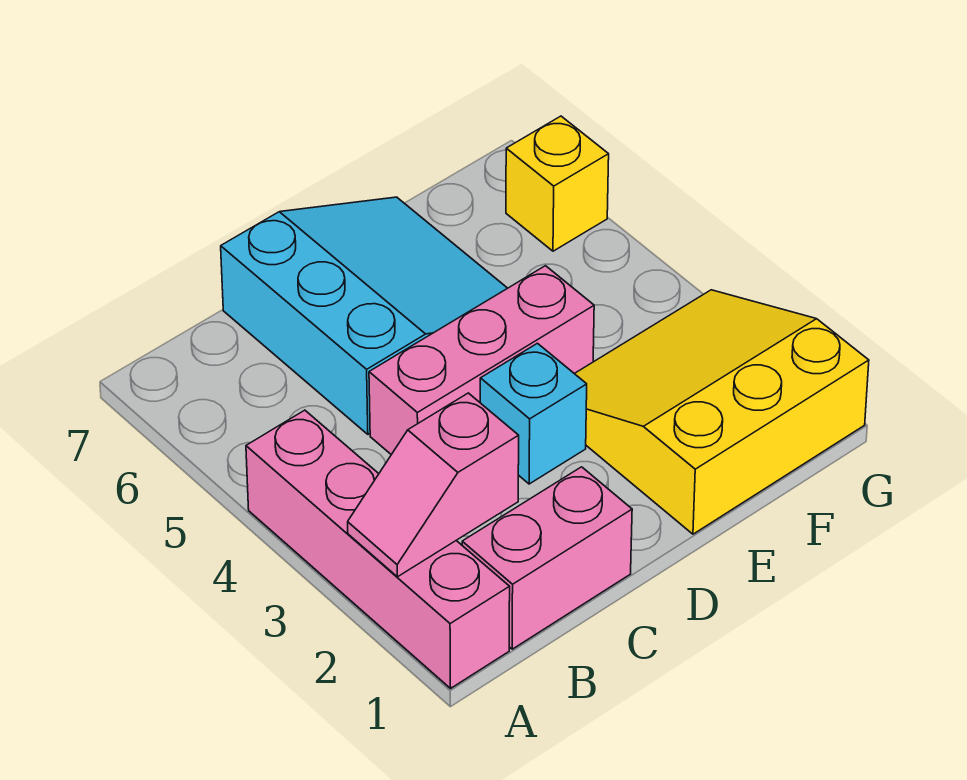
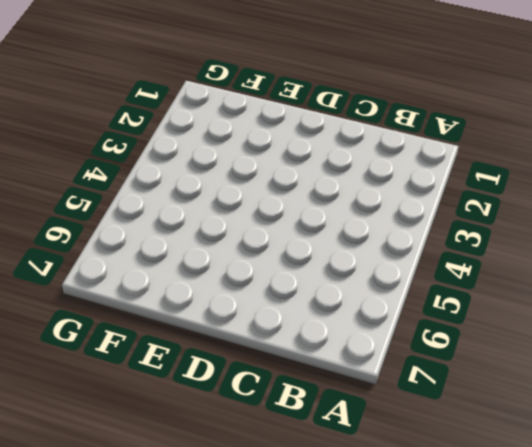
none -> pink 1x4 brick [246,410,510,688]
none -> pink 1x2 brick [462,467,632,649]

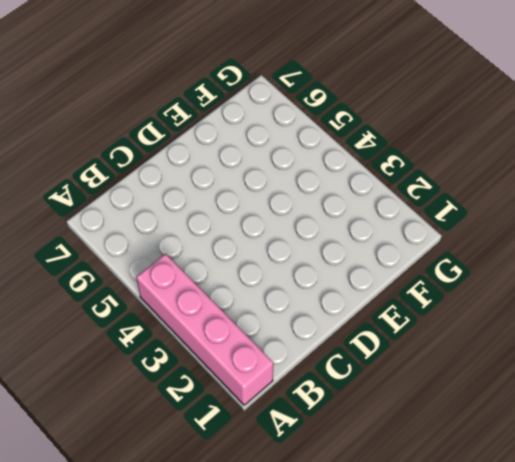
none -> pink 1x2 brick [462,467,632,649]
none -> pink 1x3 brick [369,266,594,455]

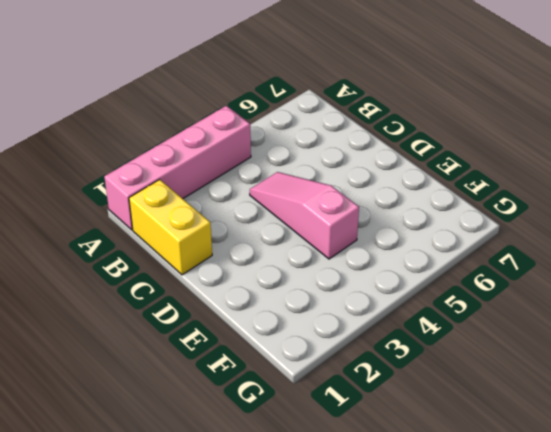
yellow 1x2 brick [129,179,212,275] -> pink 1x2 brick [462,467,632,649]
pink 1x3 slope [250,172,359,259] -> pink 1x3 brick [369,266,594,455]
none -> cyan 3x3 slope [221,197,507,434]
none -> cyan 1x1 brick [480,343,587,484]

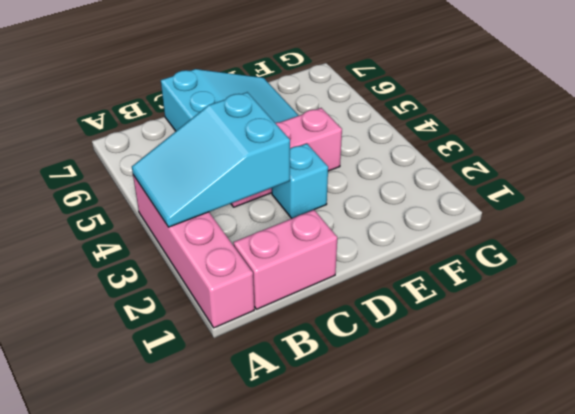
cyan 2x3 slope [132,92,290,227] -> none
none -> yellow 3x3 slope [575,290,869,534]
none -> yellow 1x1 brick [506,116,609,251]

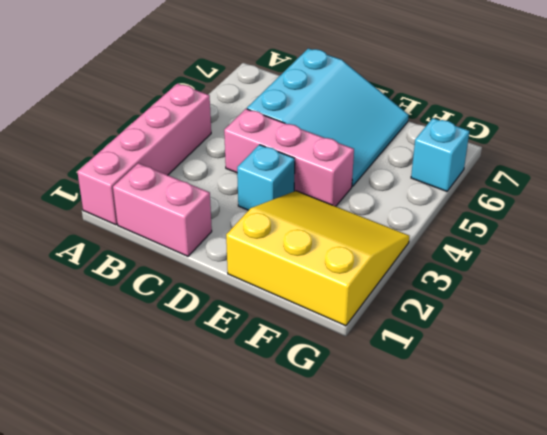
cyan 1x1 brick [411,118,469,191] -> yellow 1x1 brick [506,116,609,251]
none -> pink 1x2 slope [348,393,519,577]

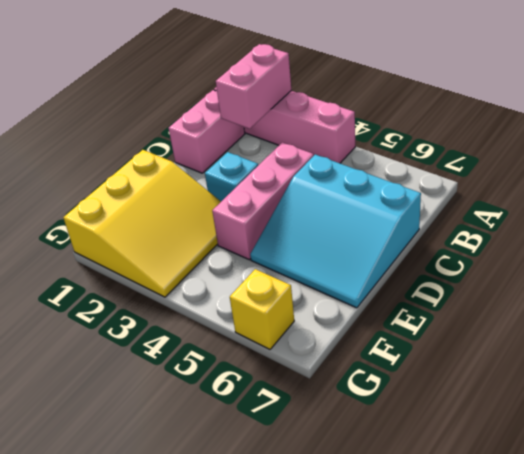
pink 1x2 brick [216,44,291,129] -> pink 1x2 slope [348,393,519,577]

